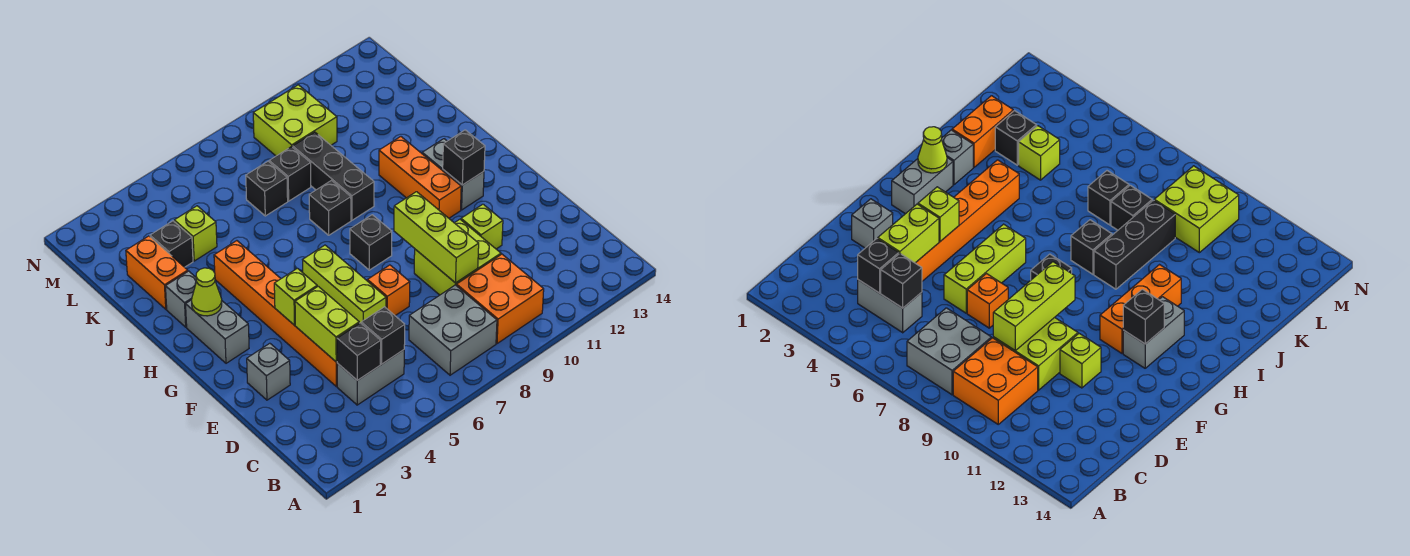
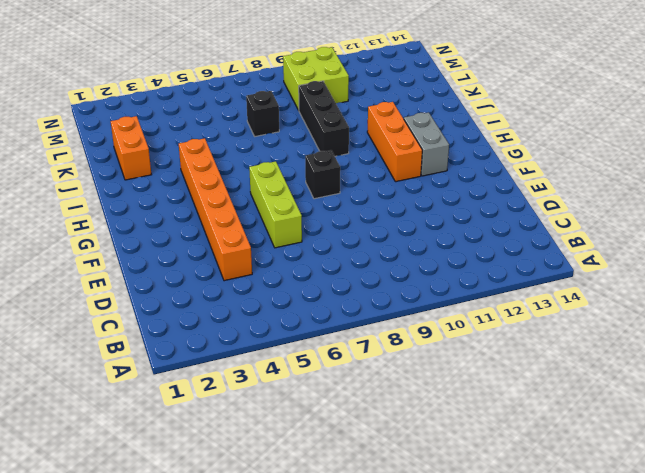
none -> grey 2x2 brick [409,285,497,375]
none -> orange 2x2 brick [457,254,544,344]
none -> grey 1x2 brick [337,350,404,405]

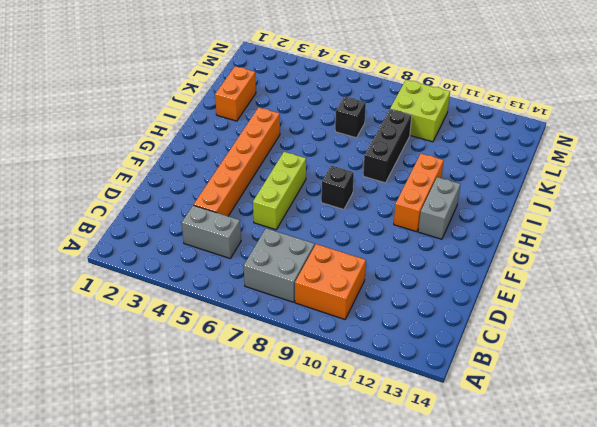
none -> lime 2x2 brick [414,219,501,295]
none -> grey 1x1 brick [247,343,290,400]
none -> orange 1x1 brick [367,265,410,316]

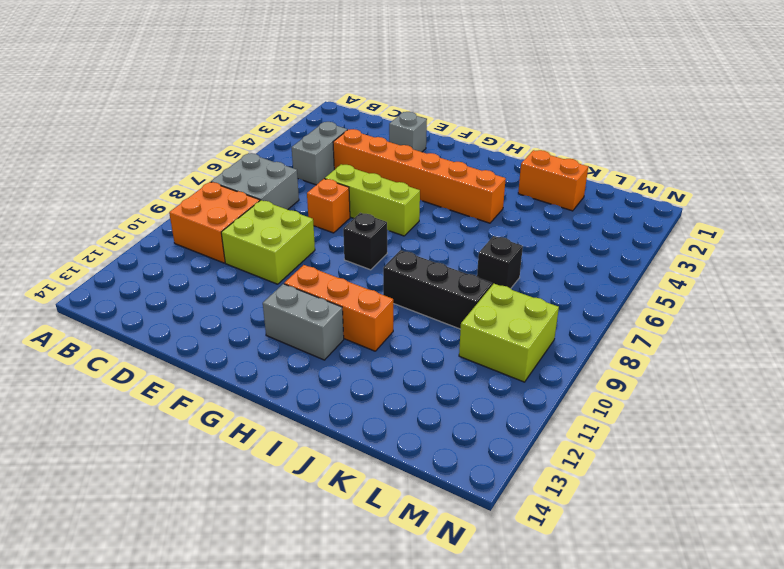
none -> lime 1x1 brick [461,204,503,249]
none -> grey 1x2 brick [186,300,249,363]
none -> grey 1x1 brick [165,271,196,327]

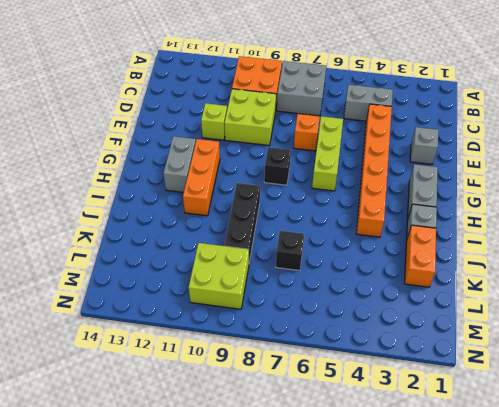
none -> black 1x1 brick [309,181,351,235]
none -> black 1x1 brick [150,221,193,267]
none -> lime 1x1 brick [174,206,217,261]

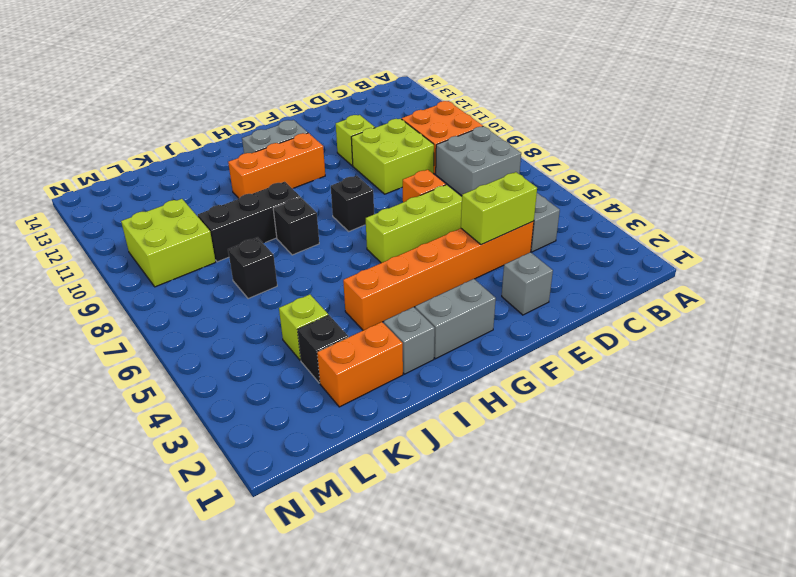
none -> black 1x1 brick [269,147,311,201]
none -> black 1x1 brick [337,323,381,380]
none -> black 1x1 brick [361,307,405,364]

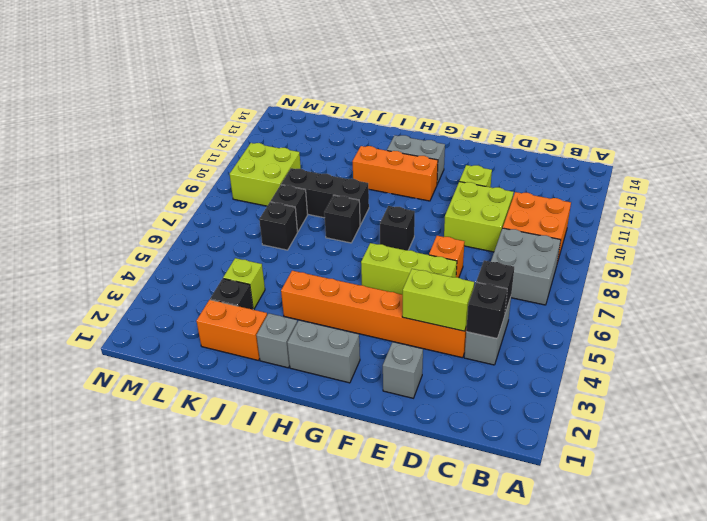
none -> lime 1x3 brick [394,192,479,283]
none -> lime 1x1 brick [274,268,317,325]
none -> black 1x1 brick [443,130,485,185]

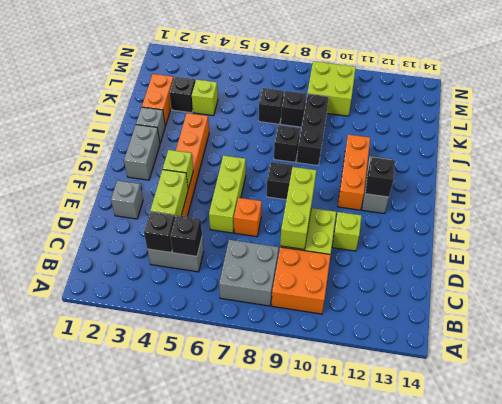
none -> lime 1x1 cone [192,268,222,316]

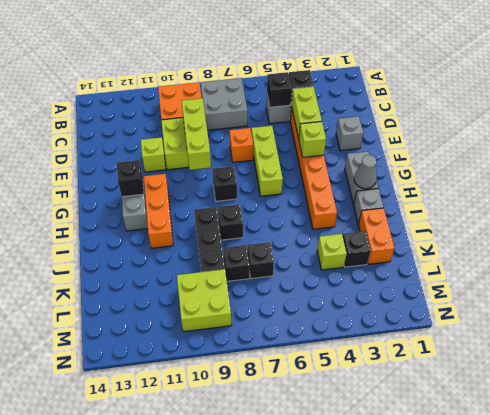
grey 1x1 cone [354,155,377,189] -> lime 1x1 cone [192,268,222,316]

